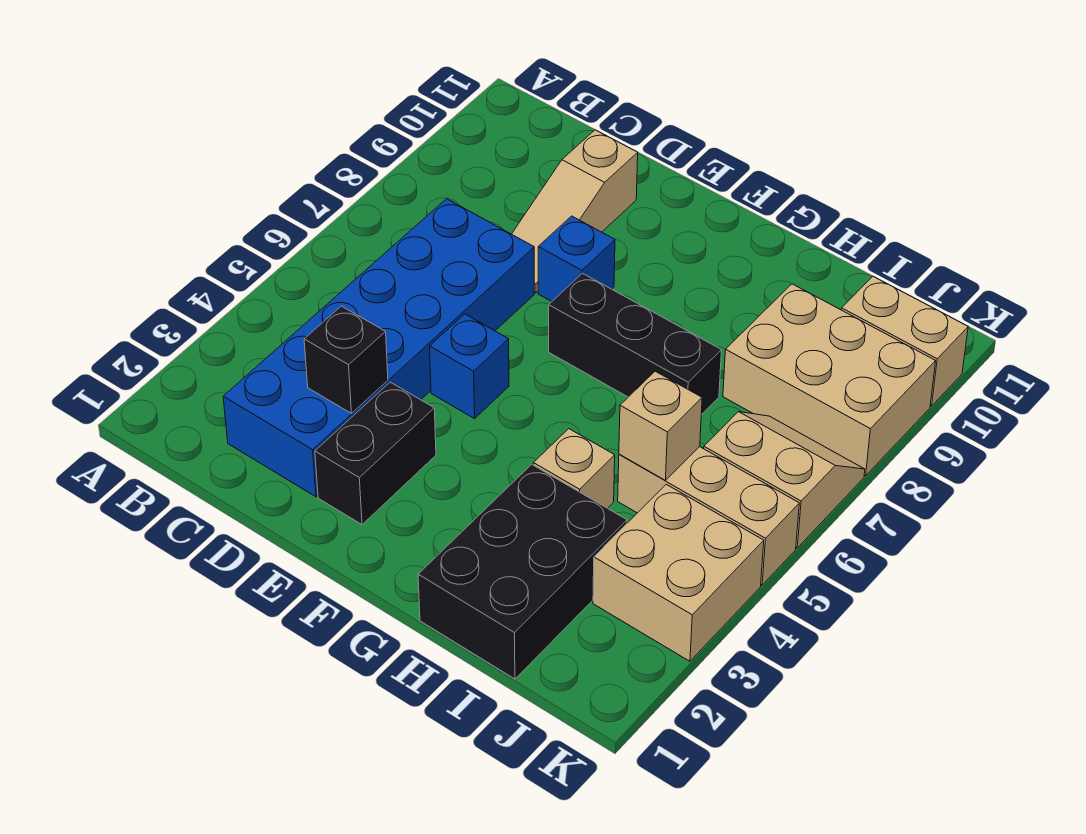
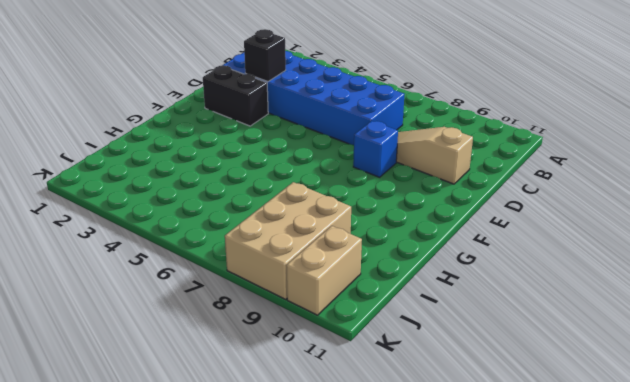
none -> blue 1x1 brick [430,314,509,418]
none -> black 1x3 brick [549,273,722,415]
none -> black 2x3 brick [418,465,627,679]

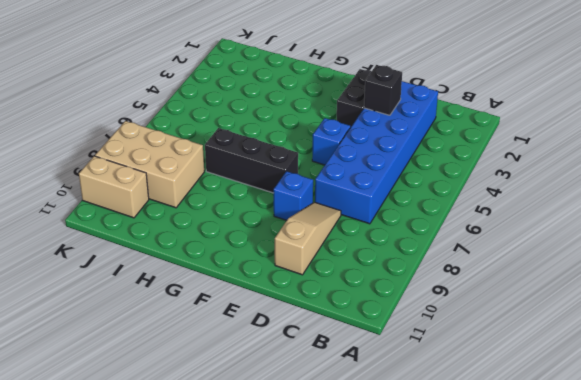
none -> black 2x3 brick [418,465,627,679]
none -> tan 1x1 brick [533,429,615,508]
none -> tan 1x3 brick [618,446,799,585]

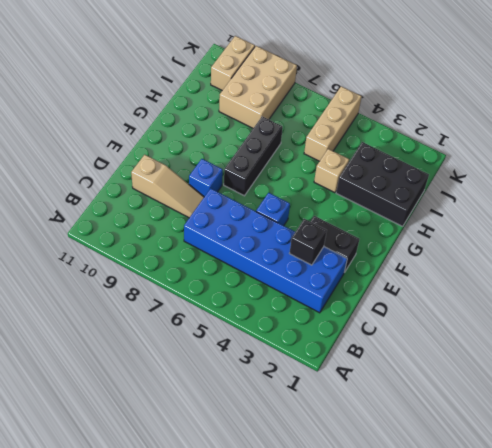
none -> tan 2x2 brick [593,484,764,661]
none -> tan 2x2 slope [704,412,865,548]
none -> tan 1x1 brick [619,371,702,480]

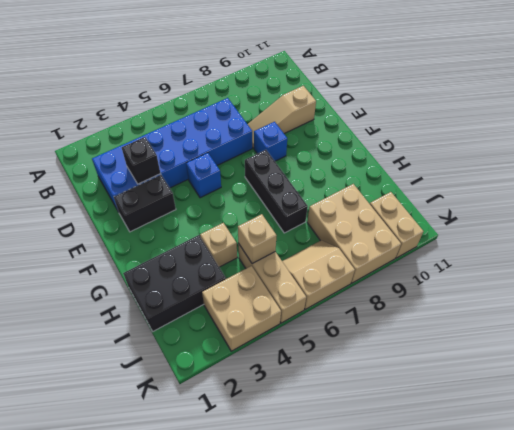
tan 2x2 slope [282,240,355,309] -> tan 2x2 slope turned to [704,412,865,548]

